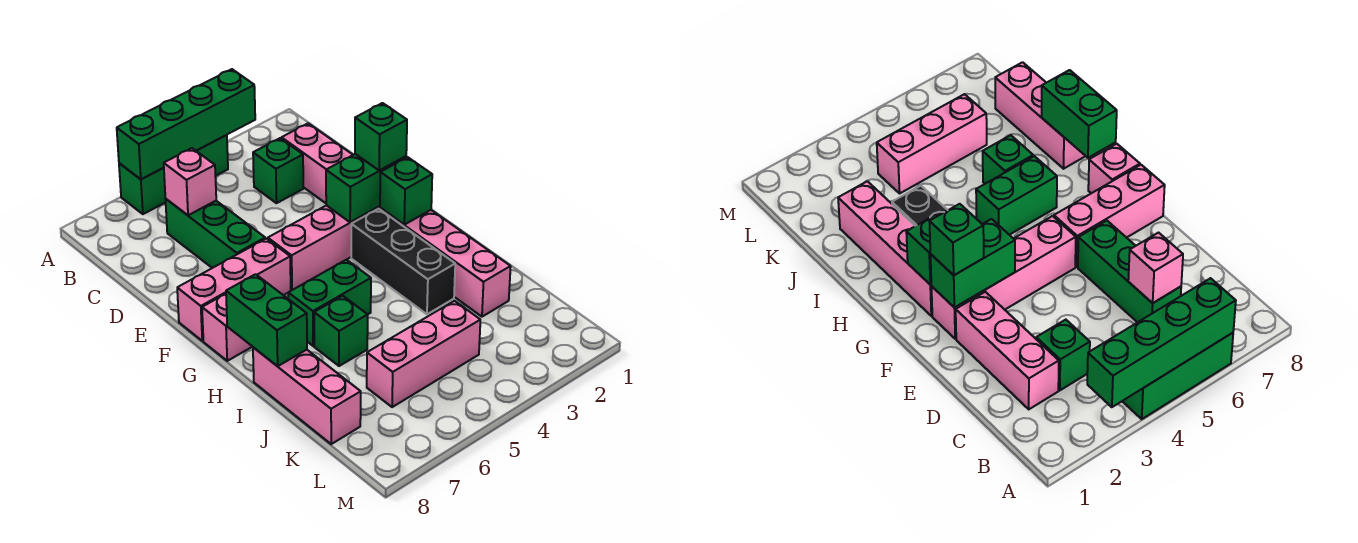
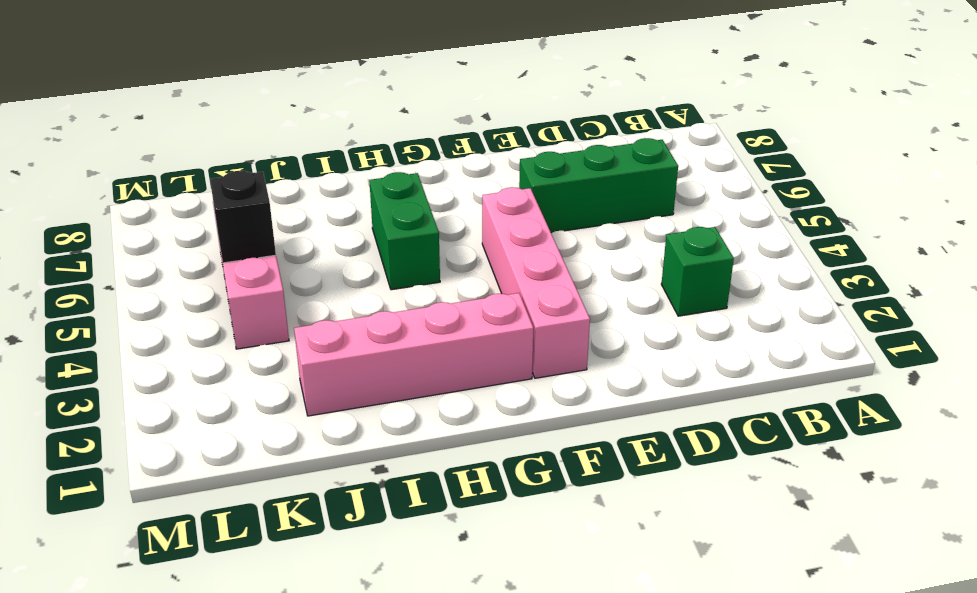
black 1x1 brick [210,171,276,263] -> none
none -> green 1x3 brick [119,135,228,214]
none -> pink 1x3 brick [282,123,353,203]
none -> pink 1x3 brick [177,239,291,341]

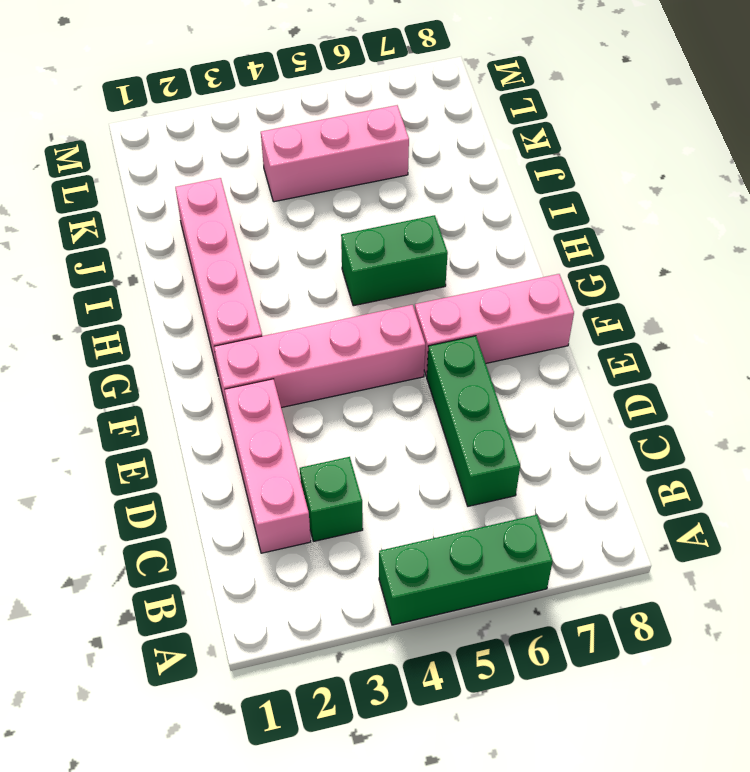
none -> black 1x3 brick [351,209,455,314]
none -> pink 1x1 brick [202,294,252,361]
none -> green 1x1 brick [314,296,368,366]

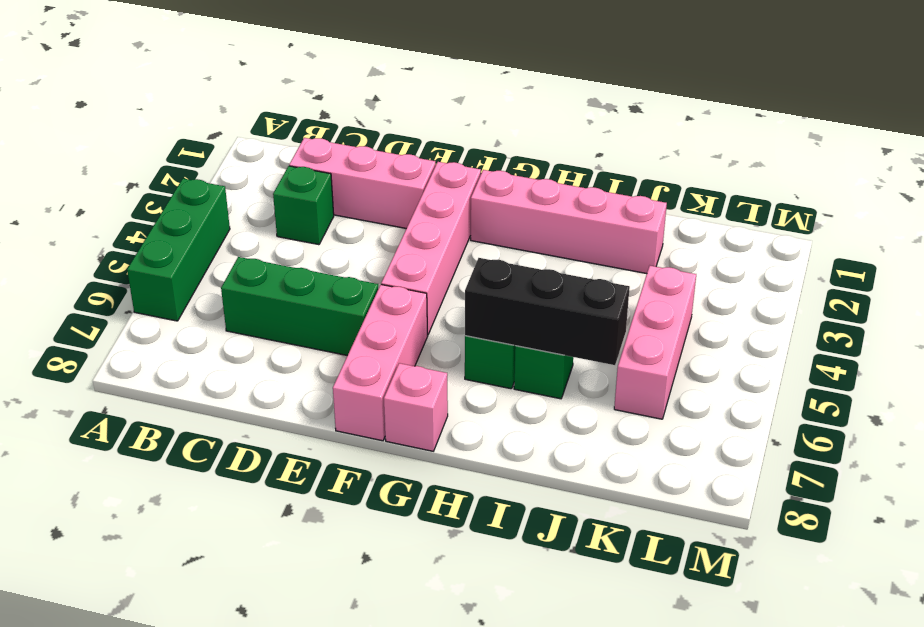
black 1x3 brick [465,258,630,365] -> black 1x3 brick moved to [351,209,455,314]
none -> pink 1x3 brick [253,347,361,444]
none -> green 1x4 brick [117,69,255,179]
none -> pink 1x1 brick [164,148,216,215]

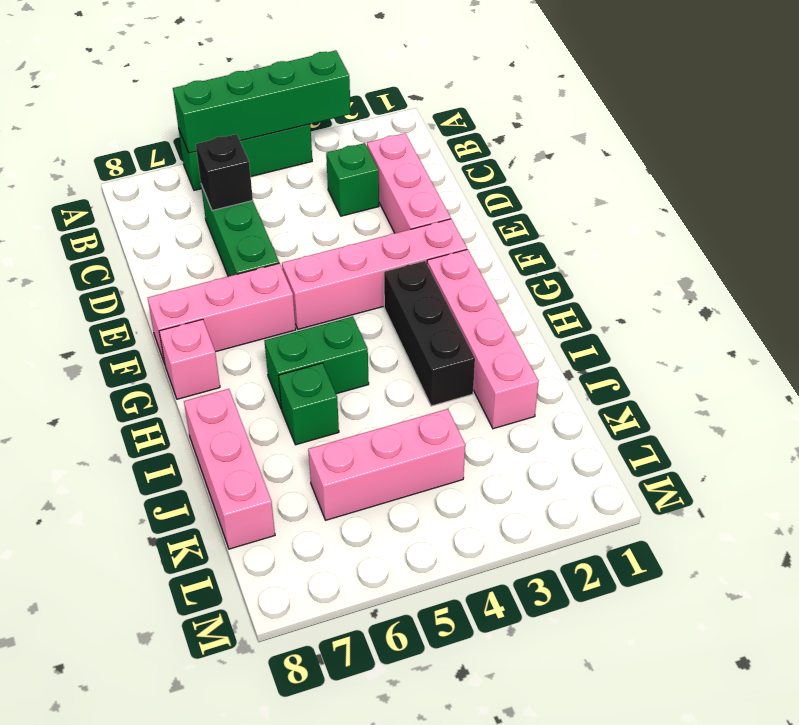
black 1x1 brick [196,134,253,211] -> pink 1x1 brick [164,148,216,215]
none -> green 1x2 brick [326,154,406,222]
none -> green 1x1 brick [380,157,432,225]
none -> green 1x2 brick [226,274,307,366]

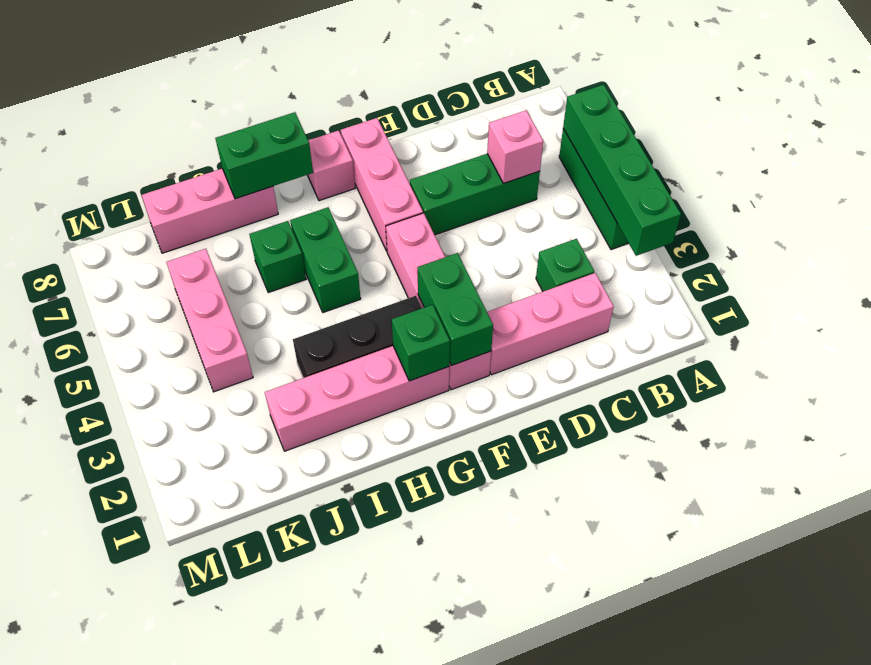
none -> green 1x1 brick [355,103,407,171]

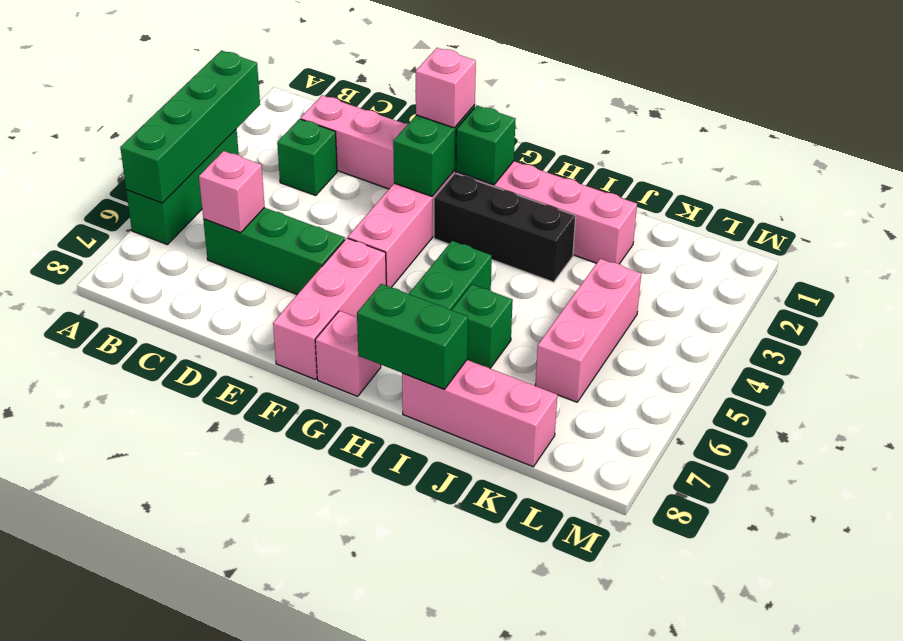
pink 1x1 brick [416,48,476,128] -> green 1x1 brick [355,103,407,171]

